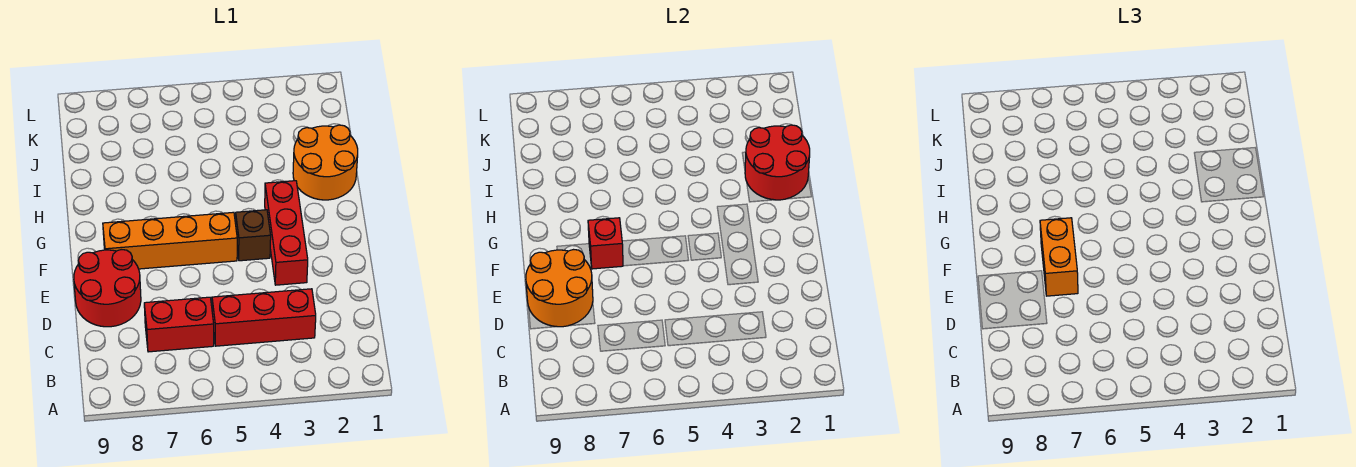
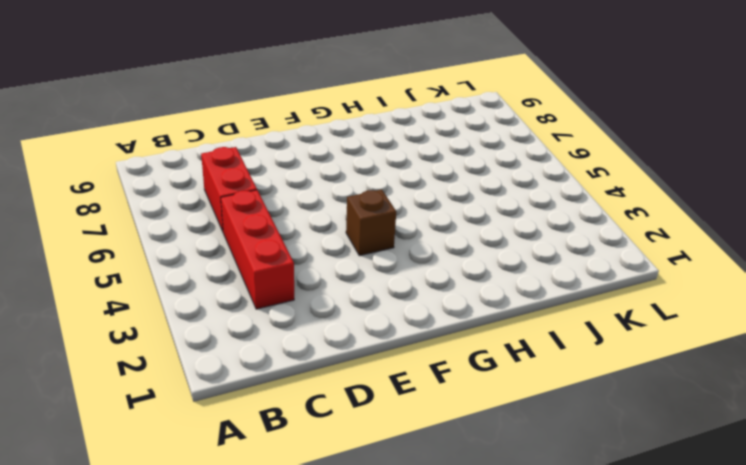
none -> red 2x2 round brick [74,250,141,327]
none -> red 1x3 brick [265,181,308,285]

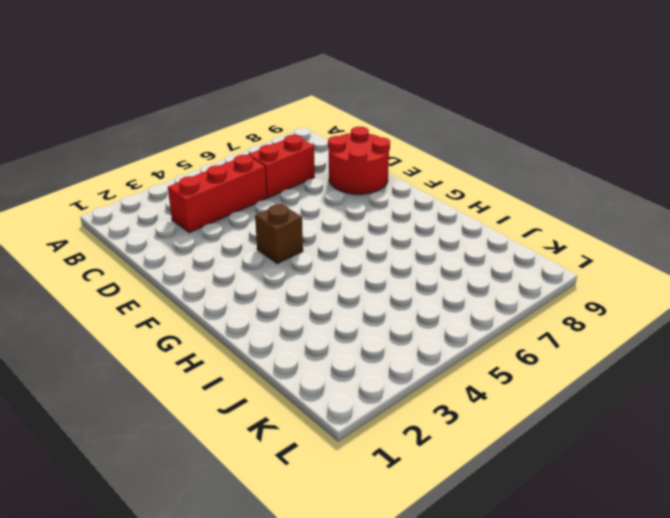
none -> red 1x3 brick [265,181,308,285]
none -> orange 1x4 brick [103,212,237,269]

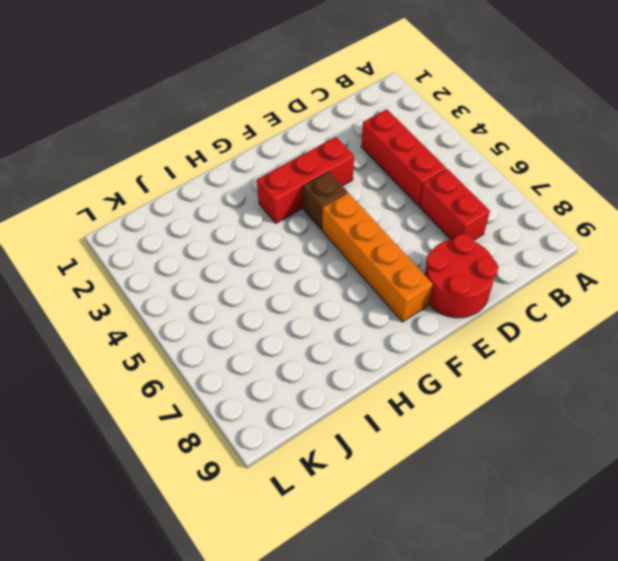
none -> orange 2x2 round brick [293,125,358,200]
none -> orange 2x2 round brick [526,250,593,327]

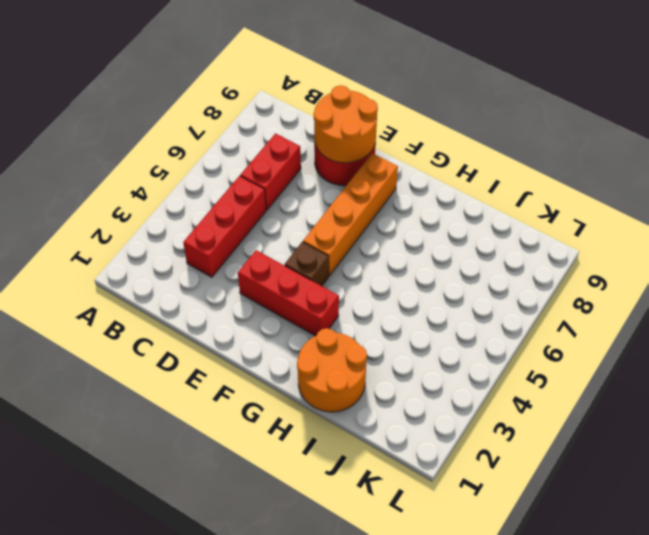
none -> red 1x1 brick [588,218,623,269]
none -> red 2x2 round brick [745,125,810,200]

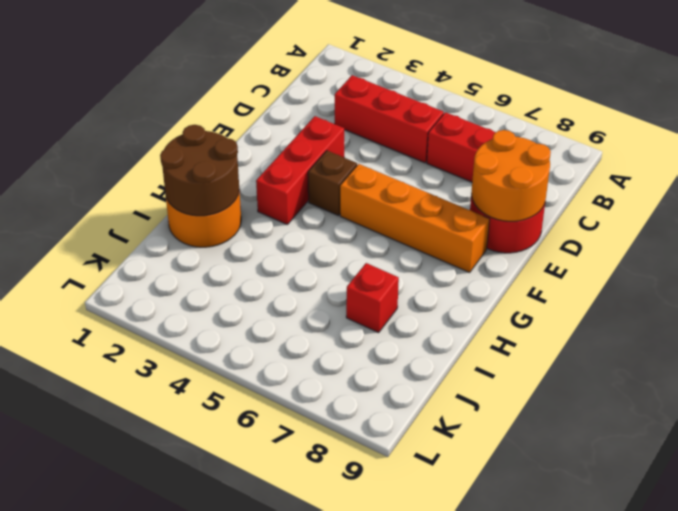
brown 2x2 round brick [160,125,239,216] -> red 2x2 round brick [745,125,810,200]
red 1x1 brick [346,263,399,333] -> red 1x1 brick moved to [588,218,623,269]
none -> orange 1x2 brick [1040,218,1078,296]

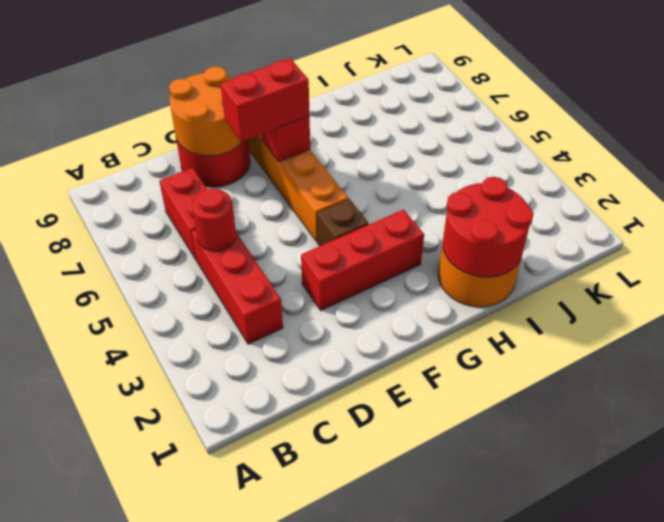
red 1x1 round brick [192,188,236,251] -> none
red 1x2 brick [221,58,310,142] -> orange 1x2 brick [1040,218,1078,296]

